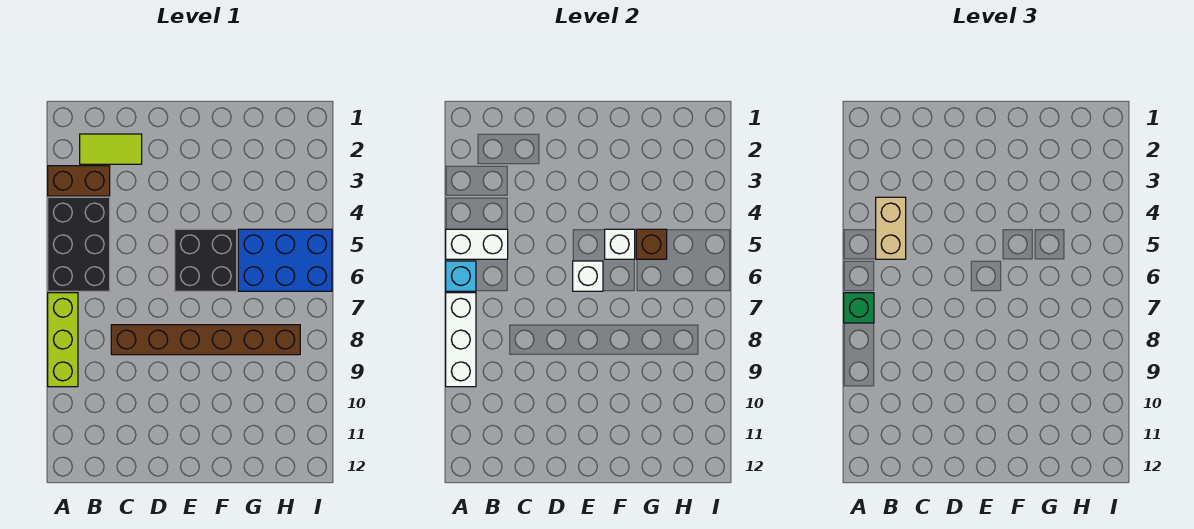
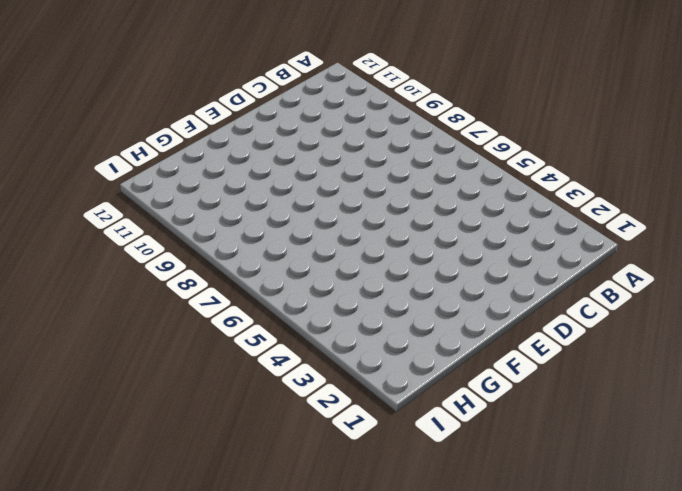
none -> brown 1x2 brick [48,166,110,196]
none -> black 2x3 brick [48,197,110,291]
none -> lime 1x3 brick [48,293,78,387]

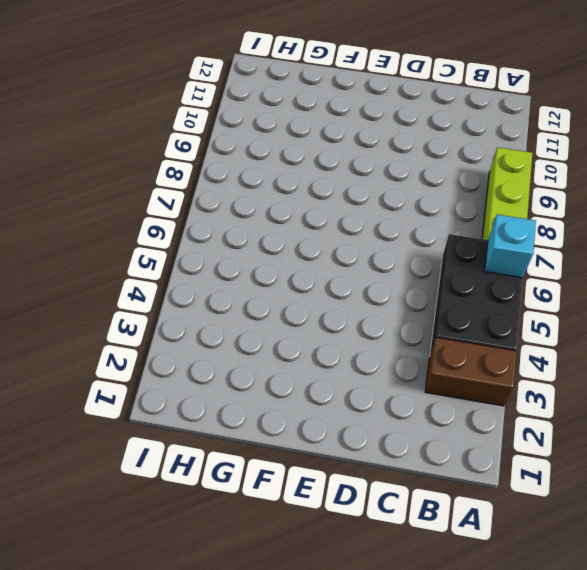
none -> lime 1x2 tile [80,134,142,164]
none -> brown 1x6 brick [111,325,300,355]
none -> black 2x2 brick [175,229,237,291]

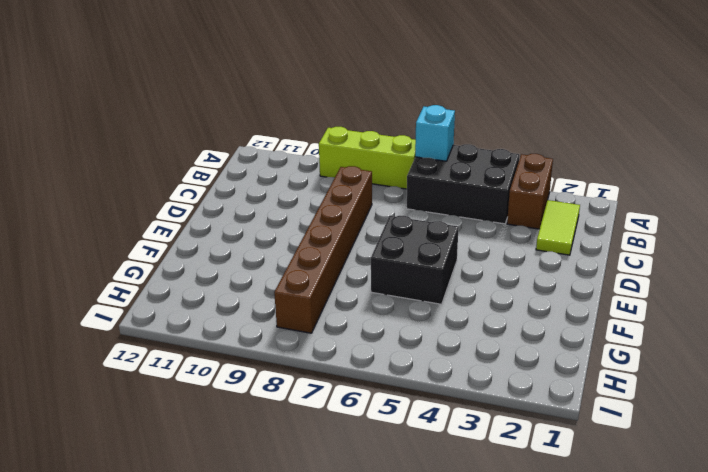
none -> blue 2x3 brick [238,229,332,291]
none -> white 1x2 brick [446,229,508,259]
none -> white 1x3 brick [446,293,476,387]

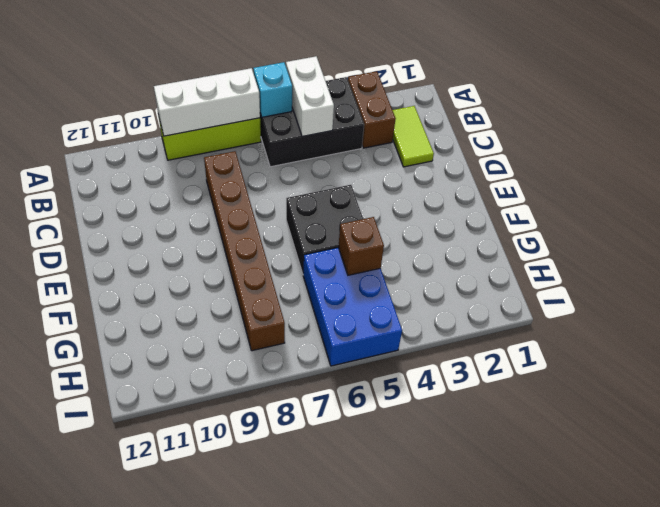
none -> white 1x1 brick [573,261,603,291]
none -> white 1x1 brick [605,229,635,259]
none -> green 1x1 brick [844,293,874,323]

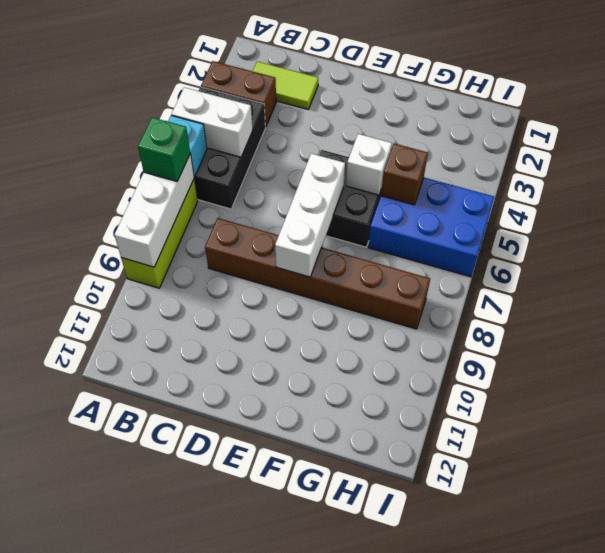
white 1x3 brick [275,154,345,277] -> white 1x1 brick [573,261,603,291]
none -> tan 1x2 brick [876,197,906,259]

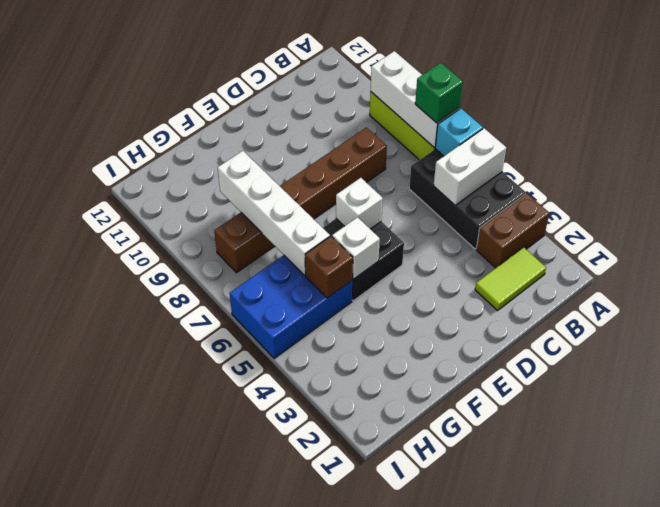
white 1x4 brick [218,151,330,275] -> none
none -> tan 1x2 brick [876,197,906,259]

